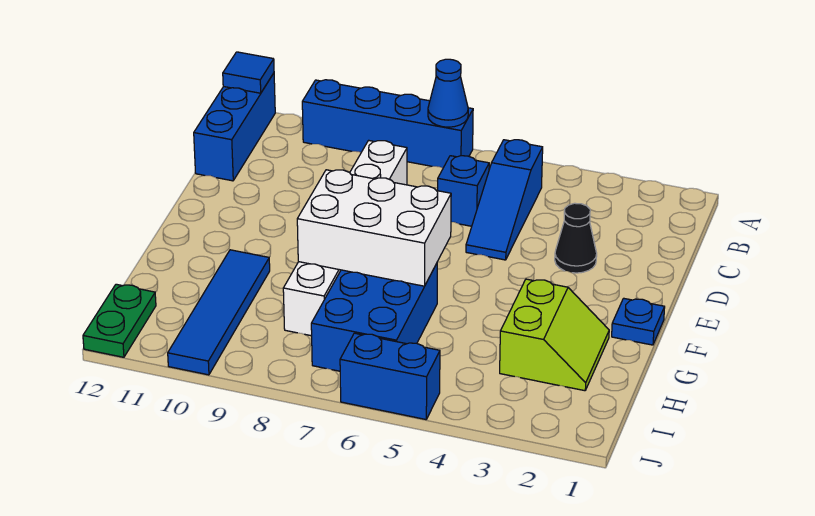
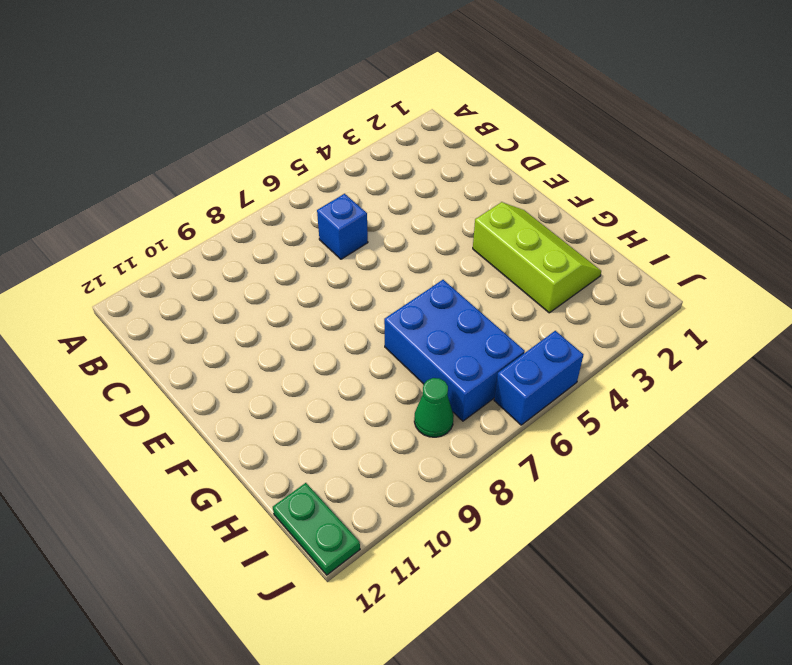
lime 2x3 slope [473,202,601,313] -> lime 2x2 slope [500,279,609,391]
green 1x1 cone [414,378,454,437] -> none
none -> blue 1x4 brick [302,80,473,168]
none -> blue 1x3 brick [194,73,275,181]
none -> blue 1x3 slope [466,140,543,260]

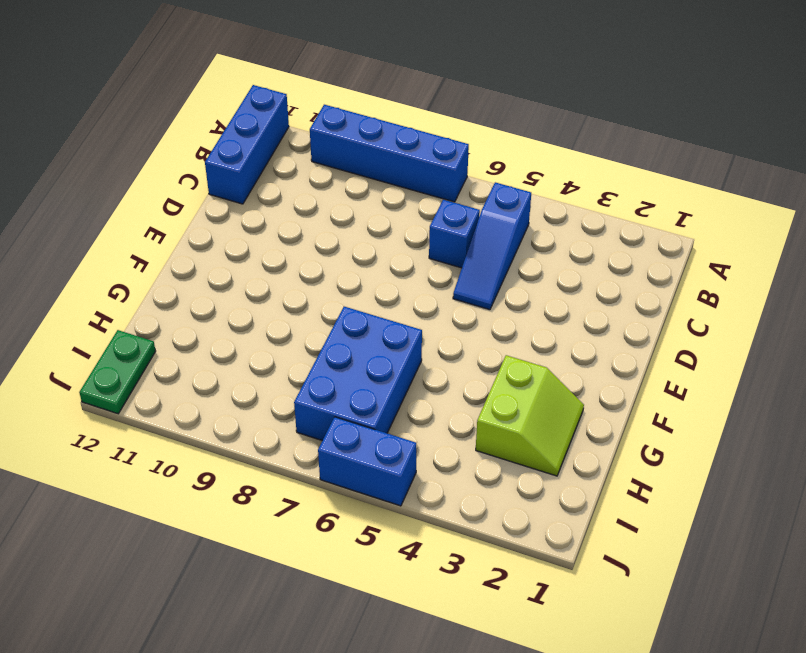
none -> white 1x6 brick [283,140,407,336]
none -> black 1x1 cone [555,203,597,273]
none -> blue 1x1 plate [612,298,665,345]

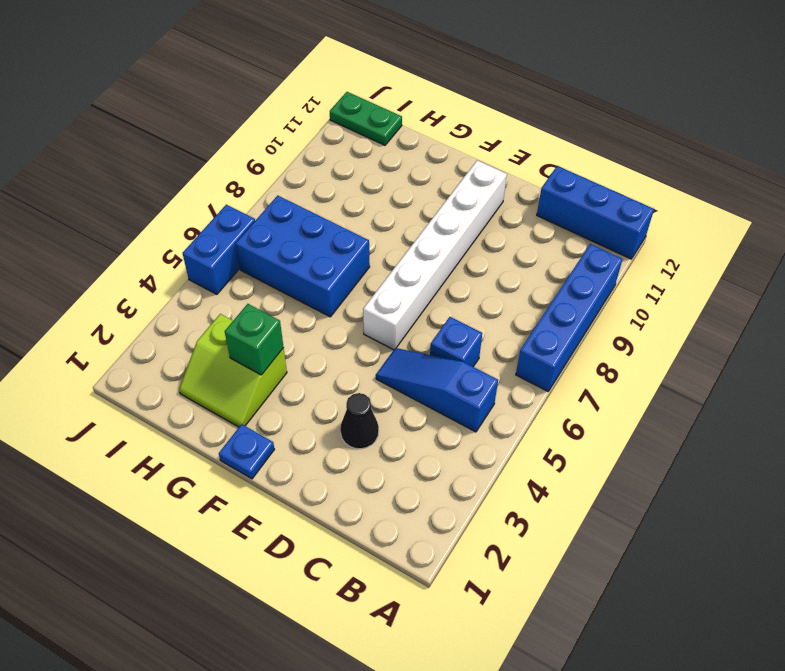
white 1x6 brick [363,160,507,350] -> white 1x6 brick turned to [283,140,407,336]
green 1x1 brick [225,304,284,375] -> none
none -> blue 1x4 tile [168,250,270,375]
none -> blue 1x1 cone [428,59,468,127]
none -> blue 1x1 tile [223,52,274,93]

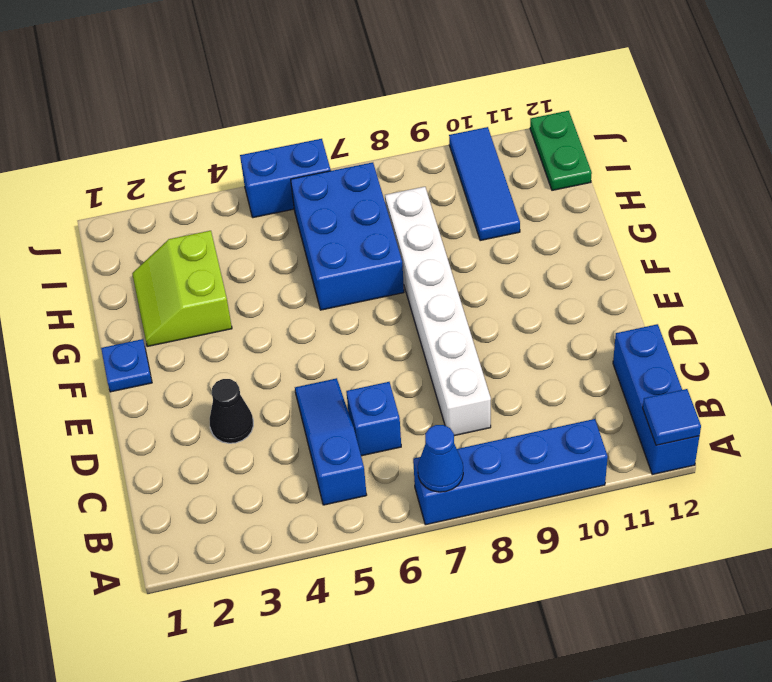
blue 1x3 tile [449,127,520,241] -> blue 1x4 tile [168,250,270,375]
none -> white 2x3 brick [297,170,451,286]

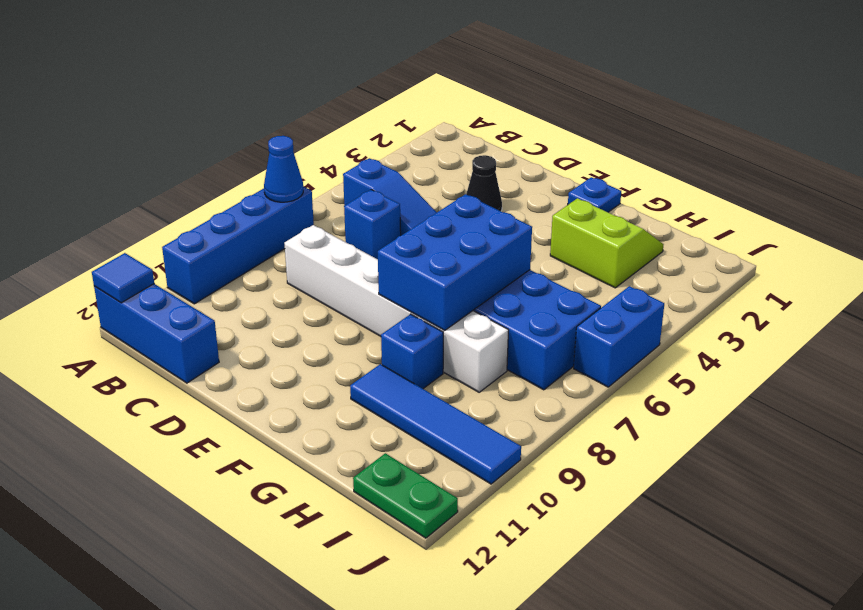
blue 2x3 brick [378,194,532,330] -> white 2x3 brick [297,170,451,286]
blue 1x1 brick [381,314,443,389] -> none

